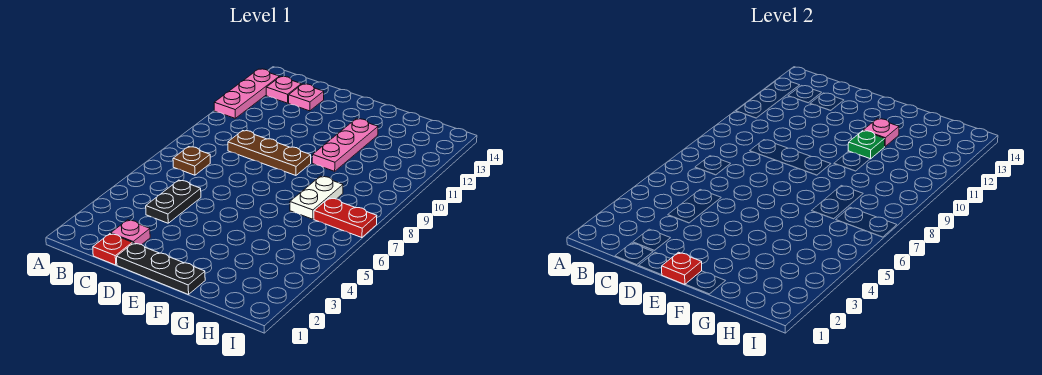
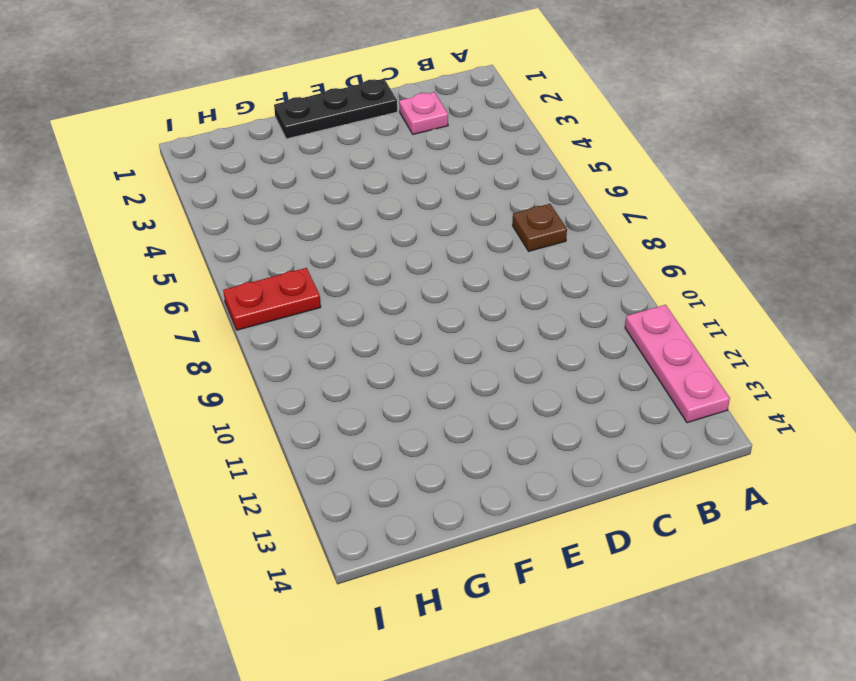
none -> pink 1x1 plate [266,77,301,103]
none -> red 1x1 plate [93,234,132,265]
none -> black 1x2 plate [146,180,201,223]

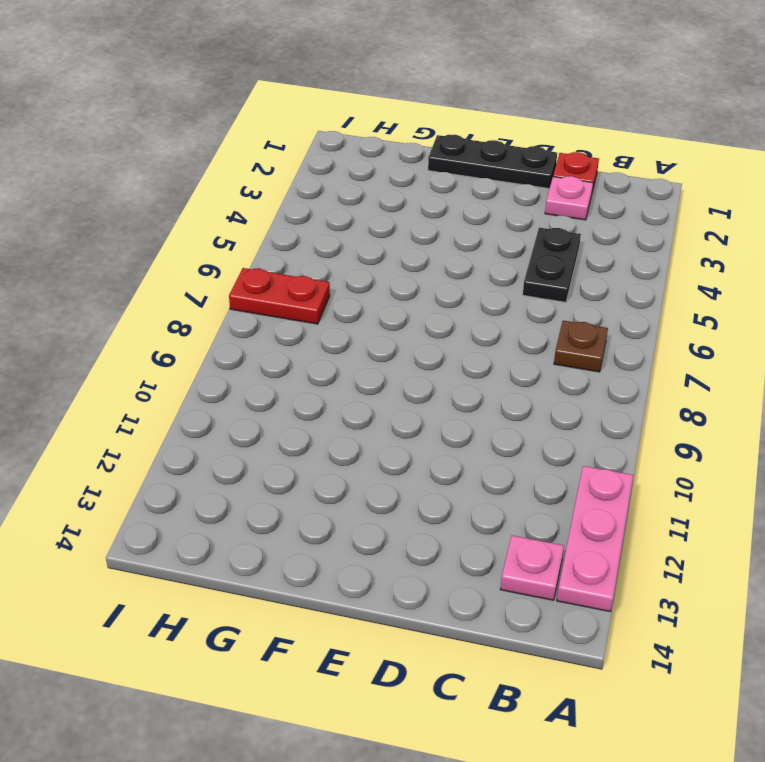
none -> brown 1x3 plate [228,131,311,175]
none -> pink 1x1 plate [289,84,324,111]
none -> pink 1x3 plate [312,119,378,171]

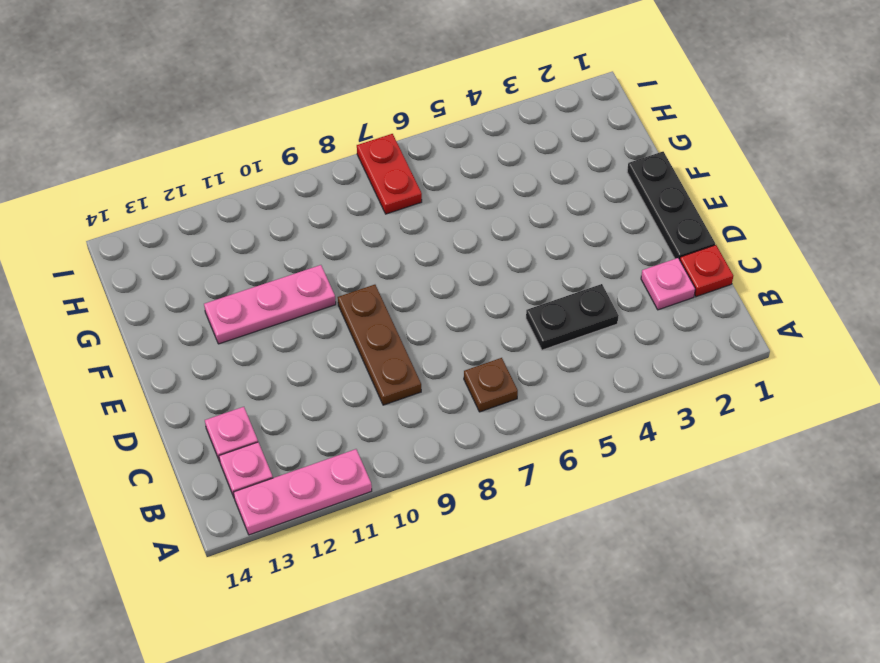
none -> white 1x2 plate [290,176,343,219]
none -> red 1x1 plate [662,252,702,285]
none -> green 1x1 plate [848,131,885,159]

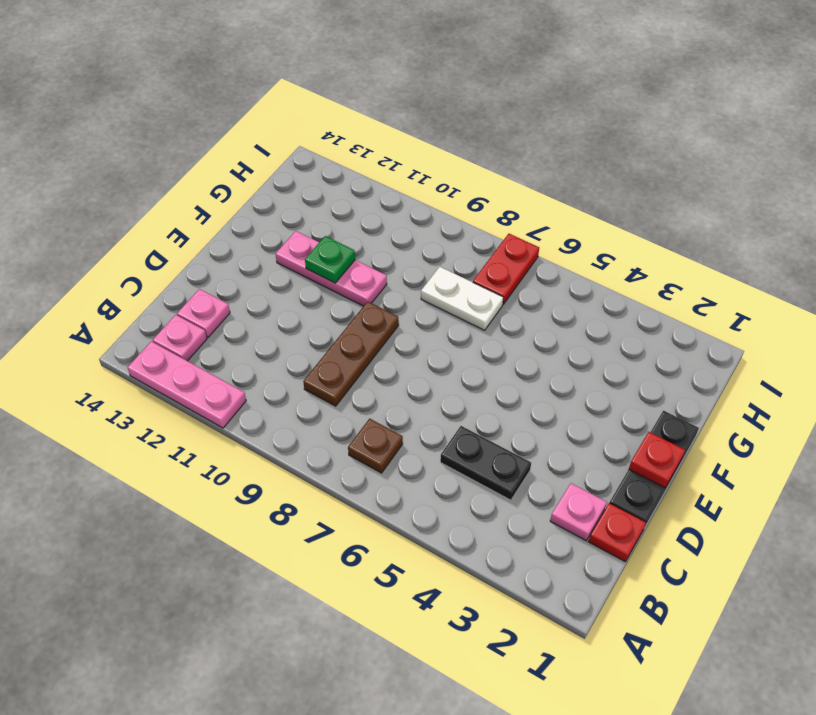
none -> pink 1x1 plate [863,119,899,146]

